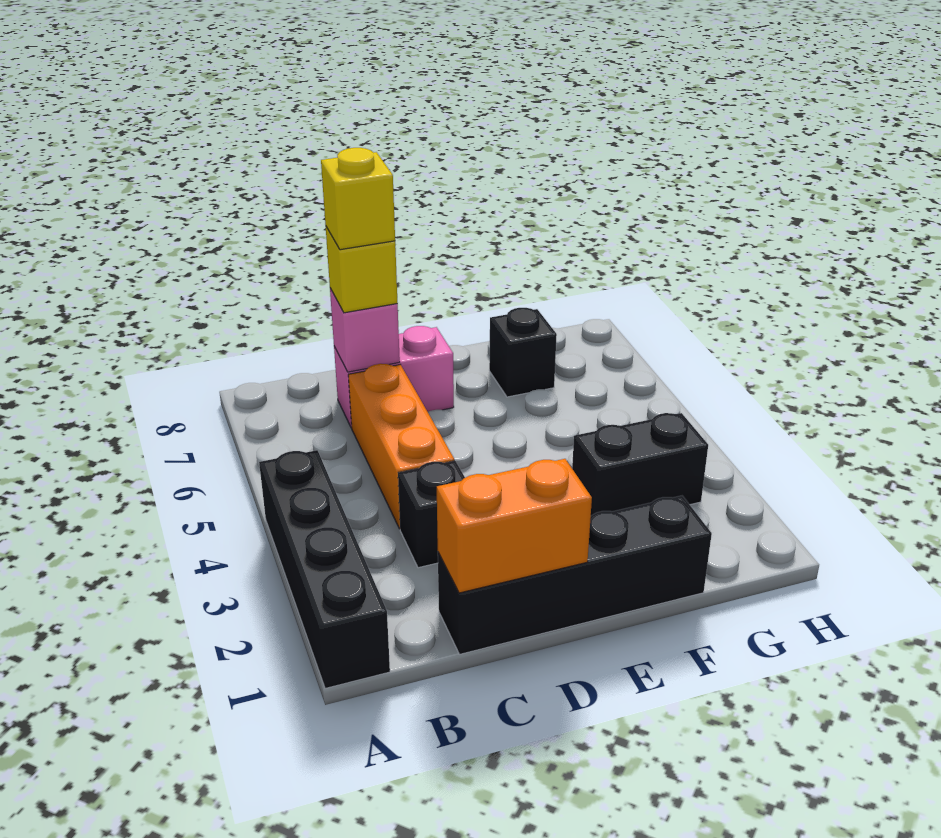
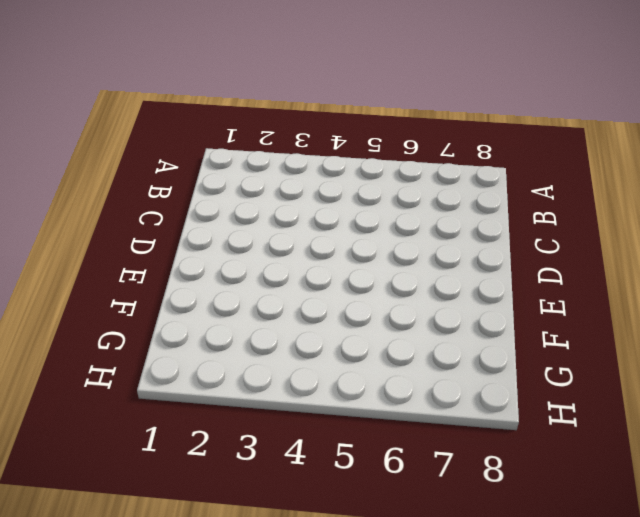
none -> black 1x4 brick [259,450,390,688]
none -> black 1x4 brick [438,496,712,654]

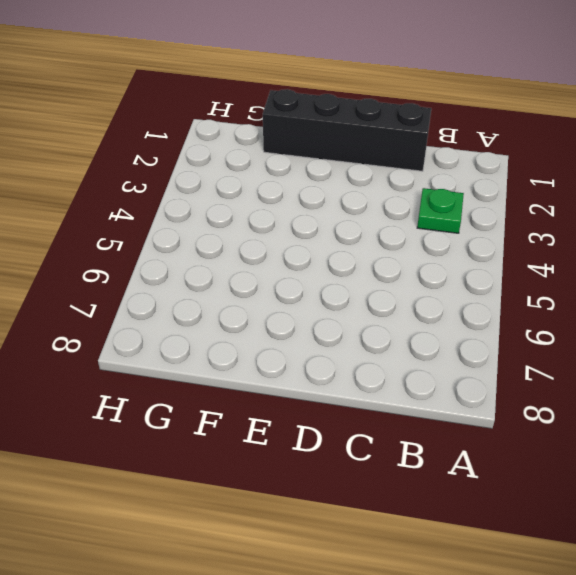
green 1x1 plate [417,188,464,233] -> none
none -> black 1x4 brick [259,450,390,688]
none -> black 1x1 brick [398,461,465,568]

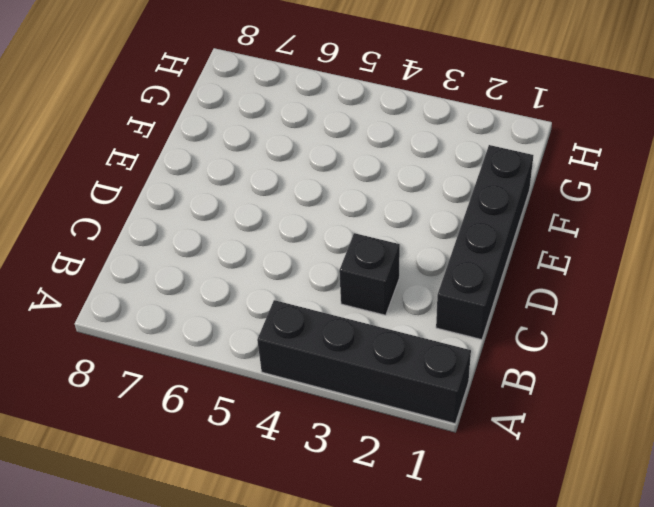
none -> orange 1x3 brick [348,364,454,529]
none -> pink 1x2 brick [334,326,454,428]

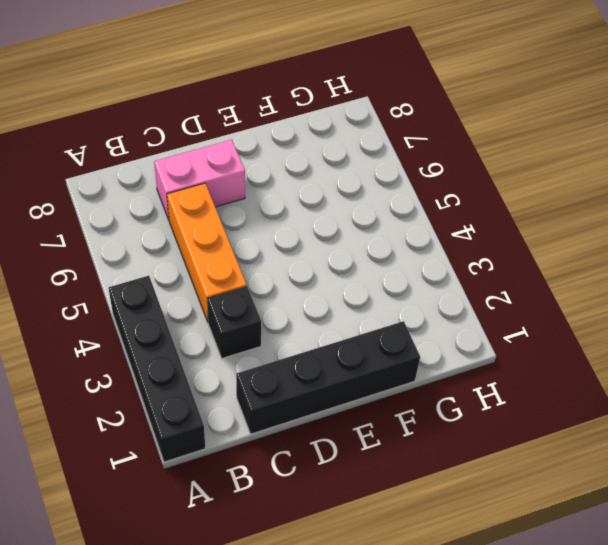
none -> black 1x2 brick [572,413,708,515]
none -> black 1x1 brick [489,308,557,397]

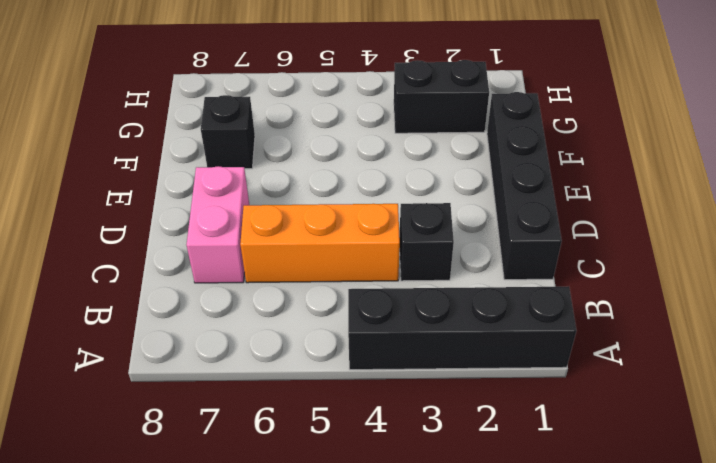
black 1x2 brick [394,60,489,133] -> black 1x2 brick turned to [572,413,708,515]
none -> orange 1x2 brick [437,459,592,593]
none -> pink 1x1 brick [330,288,400,372]

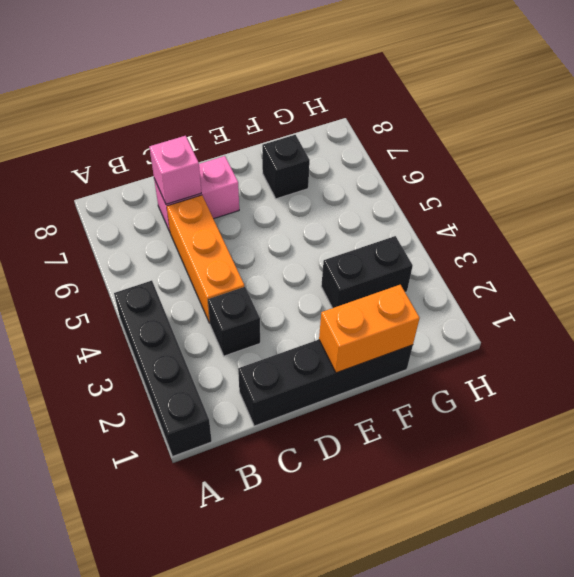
orange 1x2 brick [319,285,420,373] -> orange 1x2 brick moved to [437,459,592,593]
none -> yellow 1x1 brick [326,227,398,313]
none -> yellow 1x1 brick [321,148,395,250]

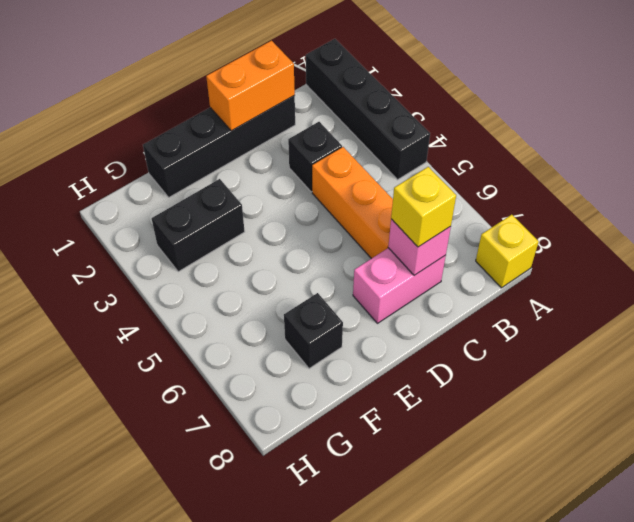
yellow 1x1 brick [476,215,539,288] -> yellow 1x1 brick moved to [321,148,395,250]

